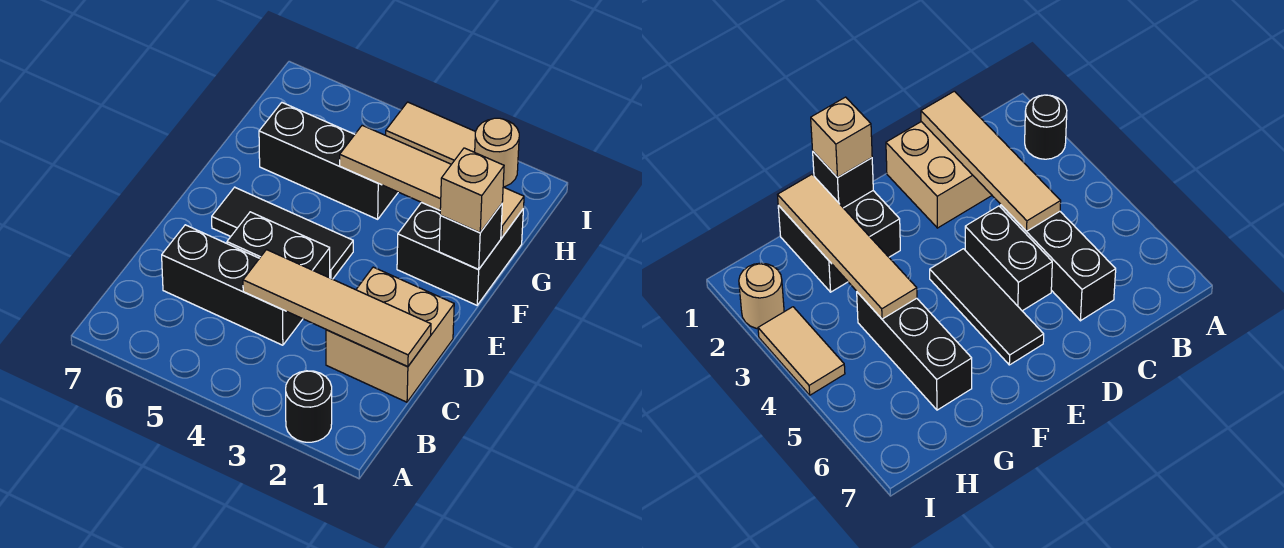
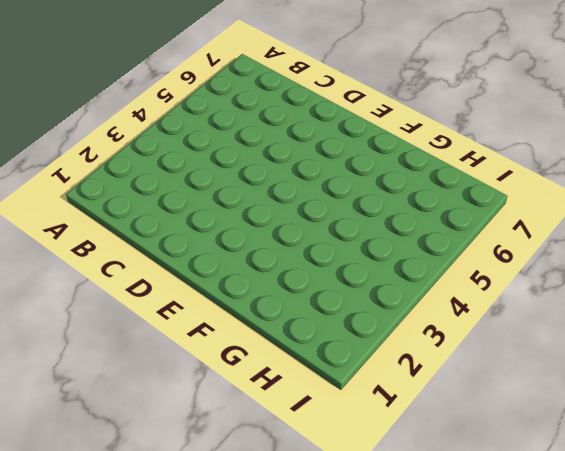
none -> black 1x1 round brick [286,371,332,442]
none -> tan 2x2 brick [326,267,454,402]
none -> black 1x3 brick [162,225,302,345]

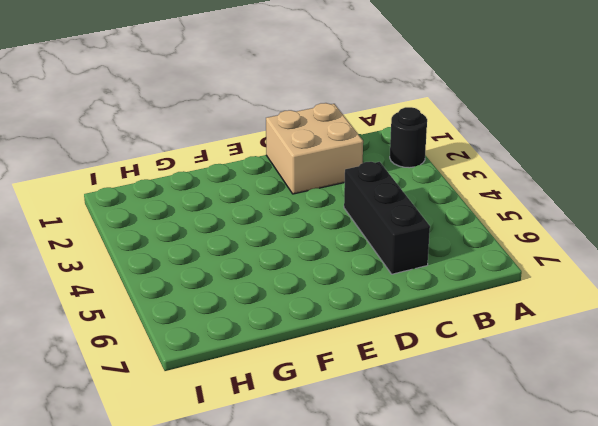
none -> black 1x2 brick [227,212,330,278]
none -> black 1x3 tile [212,187,353,279]
none -> black 2x2 brick [397,202,523,305]

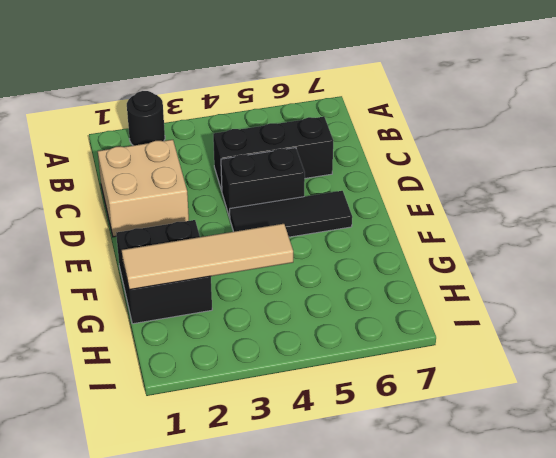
none -> black 1x3 brick [259,103,398,219]
none -> tan 1x1 round brick [475,118,519,187]
none -> tan 1x2 tile [386,102,475,164]

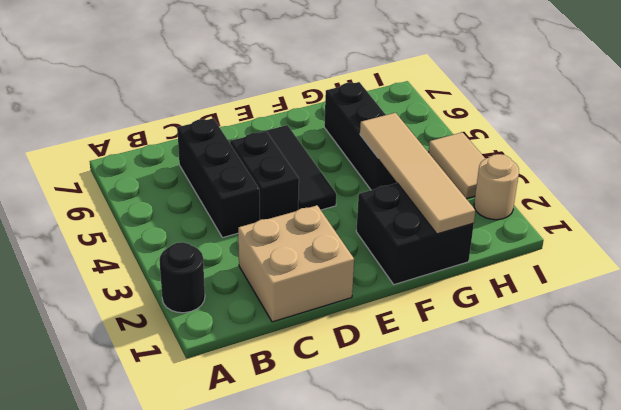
none -> tan 1x4 tile [243,250,431,367]
none -> black 1x1 brick [439,204,502,269]
none -> tan 1x1 brick [440,148,504,232]

